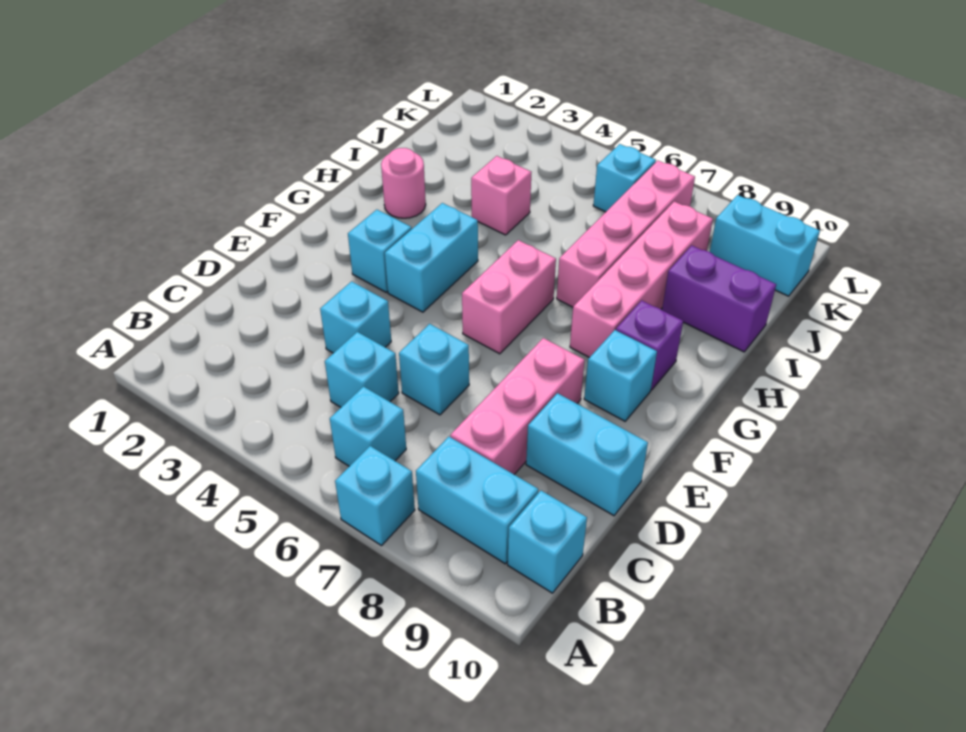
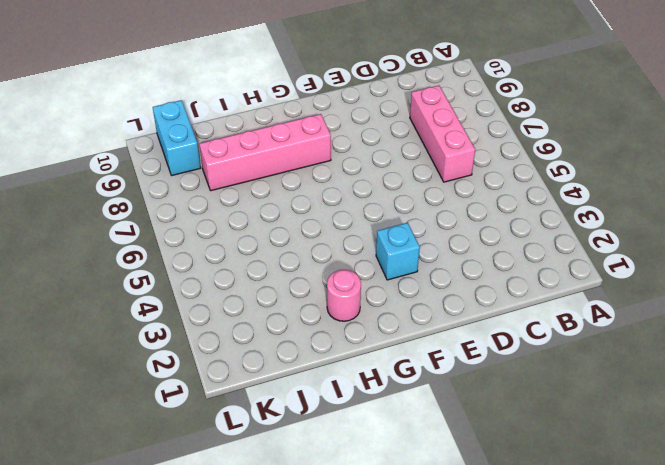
pink 1x3 brick [410,85,475,182] -> pink 1x3 brick turned to [450,338,585,474]
none -> cyan 1x1 brick [335,446,415,546]
none -> cyan 1x1 brick [330,386,406,466]
none -> cyan 1x2 brick [416,437,538,564]

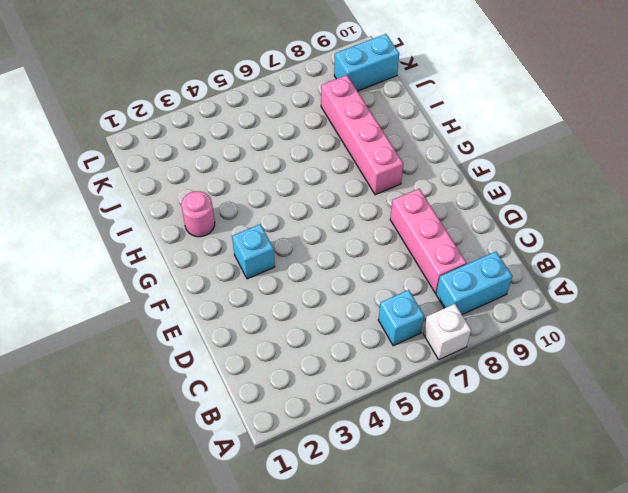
white 1x1 brick [423,304,471,360] -> cyan 1x1 brick [335,446,415,546]
none -> cyan 1x1 brick [508,491,587,593]
none -> cyan 1x1 brick [325,332,399,407]
none -> cyan 1x1 brick [320,281,391,353]

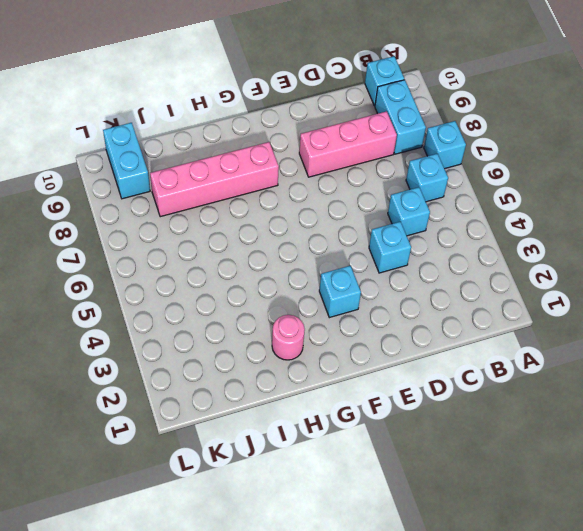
none -> cyan 1x1 brick [399,324,469,415]
none -> cyan 1x2 brick [526,393,648,516]
none -> cyan 1x2 brick [385,203,478,312]

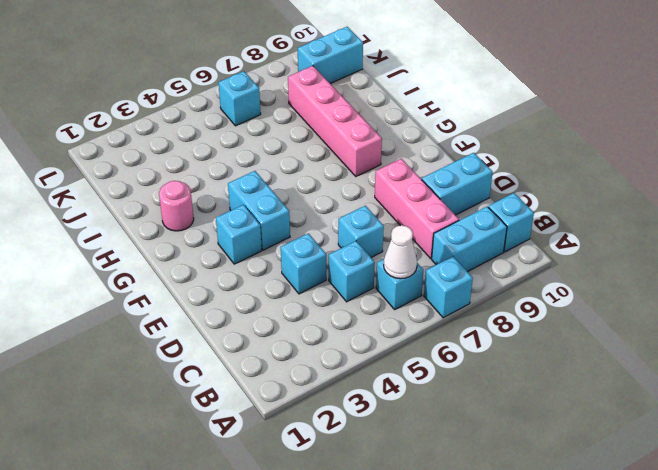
white 1x1 cone [384,225,417,279] -> none
none -> pink 1x2 brick [462,240,556,354]
none -> cyan 1x1 brick [584,330,657,421]
none -> purple 1x1 brick [616,300,683,390]

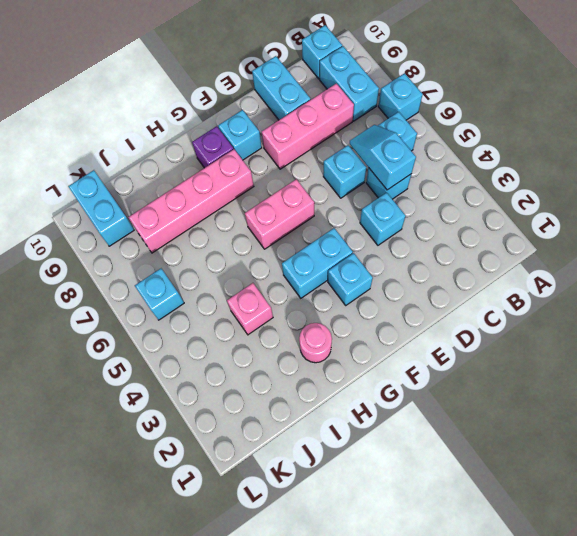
cyan 1x2 slope [350,125,416,190] -> none
none -> pink 1x4 brick [557,161,695,307]
none -> purple 1x2 brick [662,245,776,352]

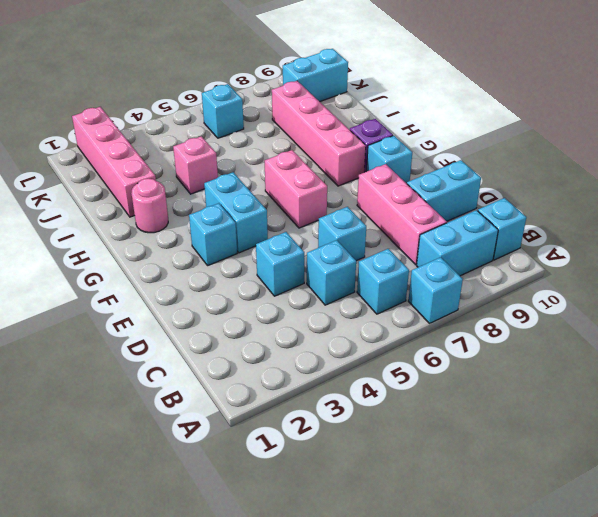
pink 1x4 brick [72,107,156,217] -> pink 1x4 brick moved to [557,161,695,307]
none -> purple 1x2 brick [662,245,776,352]

